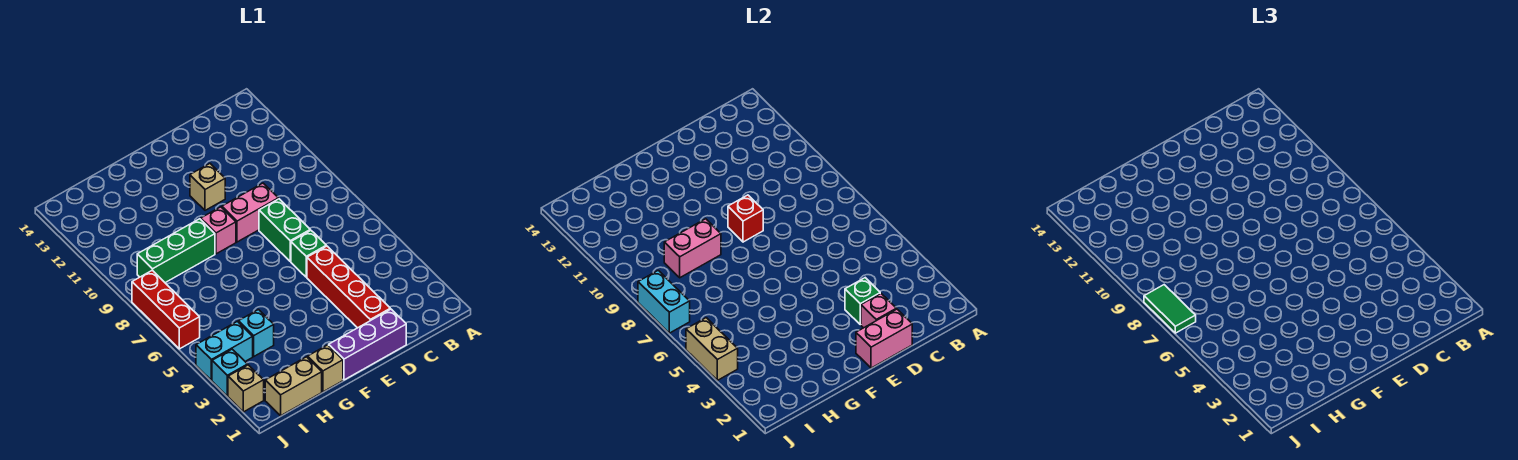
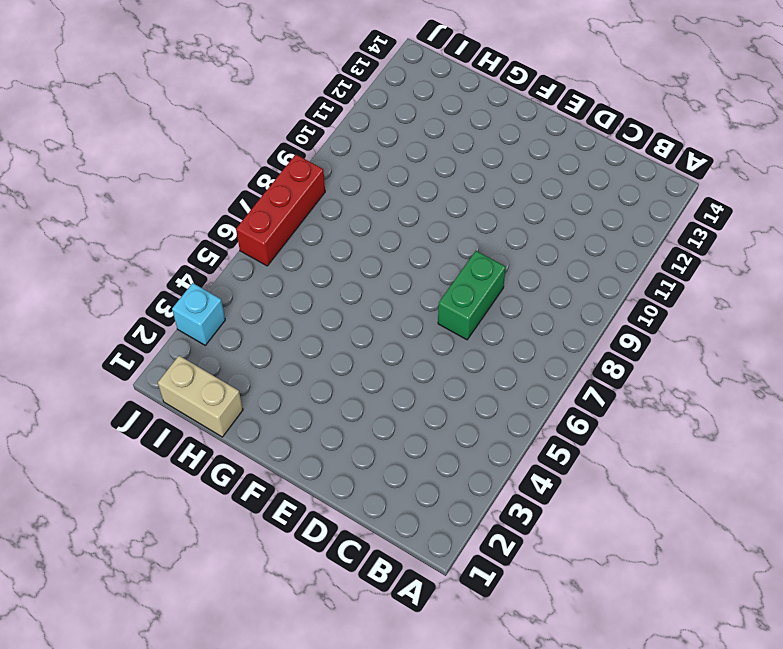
none -> purple 1x3 brick [329,309,406,380]
none -> red 1x4 brick [307,246,390,328]
none -> green 1x1 brick [291,230,326,277]

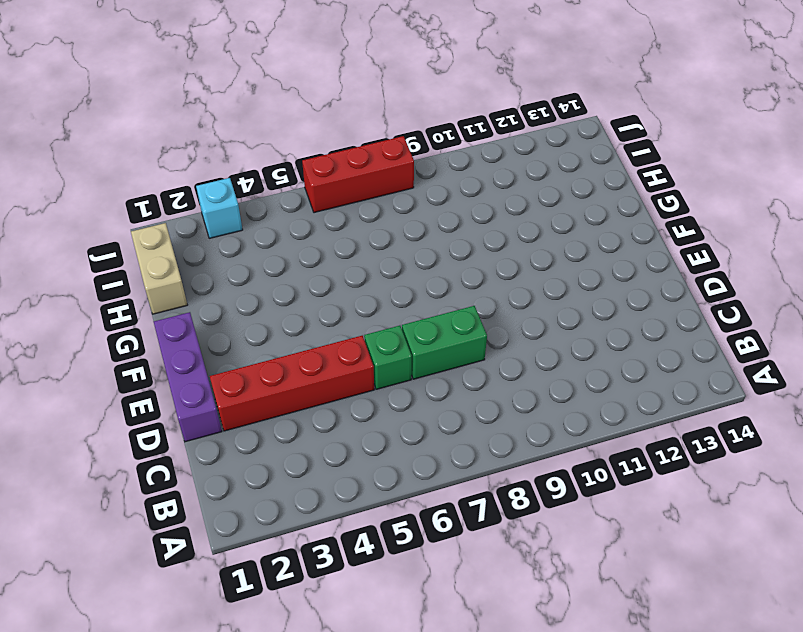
none -> pink 1x2 brick [222,183,278,242]
none -> tan 1x1 brick [190,164,225,210]
none -> pink 1x1 brick [201,207,236,254]

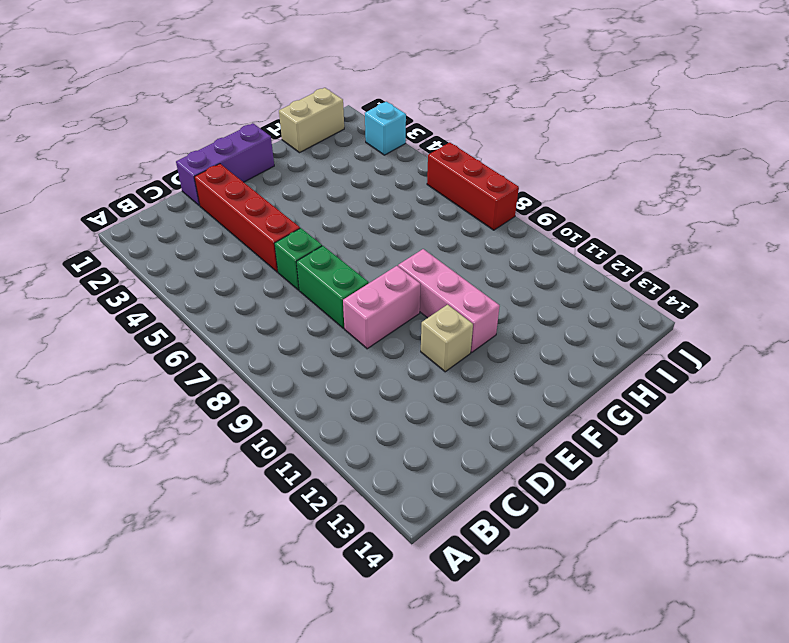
pink 1x3 brick [398,249,500,352] -> pink 1x1 brick [201,207,236,254]
none -> tan 1x1 brick [308,345,343,392]
none -> green 1x3 brick [137,219,215,283]
none -> cyan 1x1 brick [238,310,274,356]

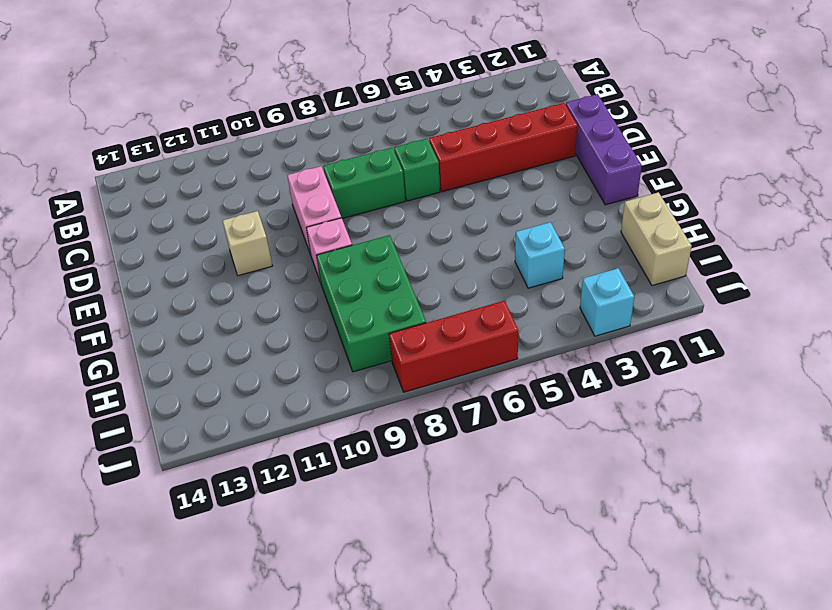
green 2x3 brick [316,235,426,372] -> green 1x3 brick [137,219,215,283]
none -> tan 1x1 brick [308,345,343,392]
none -> cyan 1x2 brick [196,322,253,380]
none -> tan 1x1 brick [228,365,264,412]

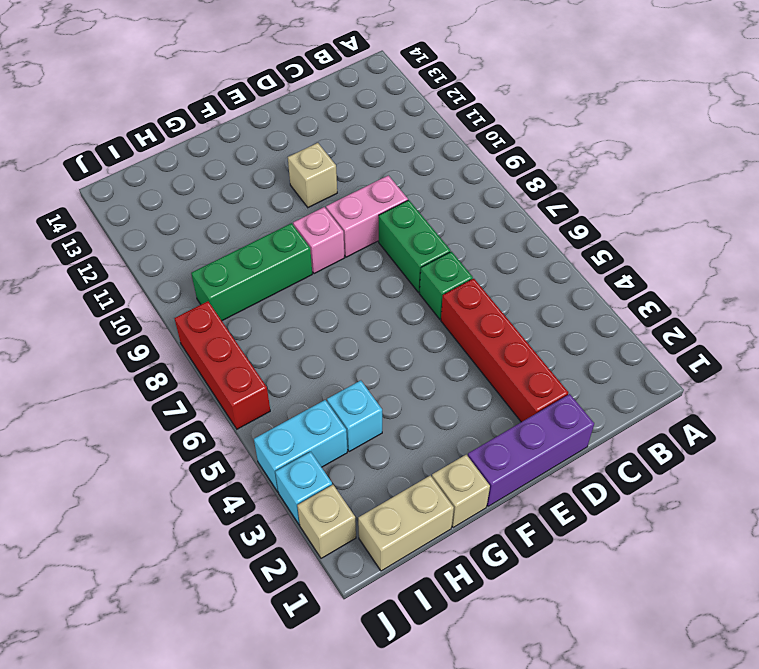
none -> pink 1x2 brick [856,309,912,368]
none -> pink 1x1 brick [861,293,896,328]
none -> green 1x1 brick [845,278,880,325]

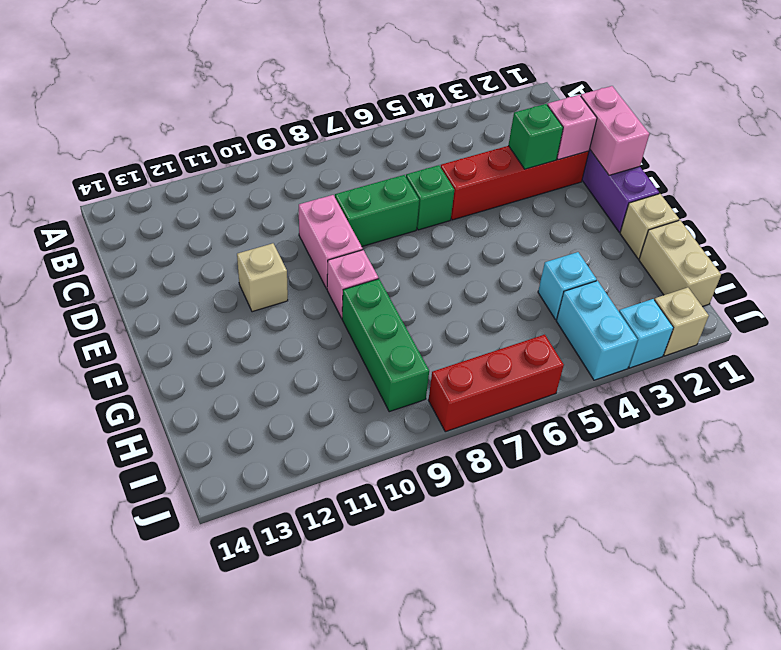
none -> red 1x1 brick [728,195,763,242]
none -> pink 1x2 brick [664,219,721,278]
none -> tan 1x2 brick [686,318,738,380]

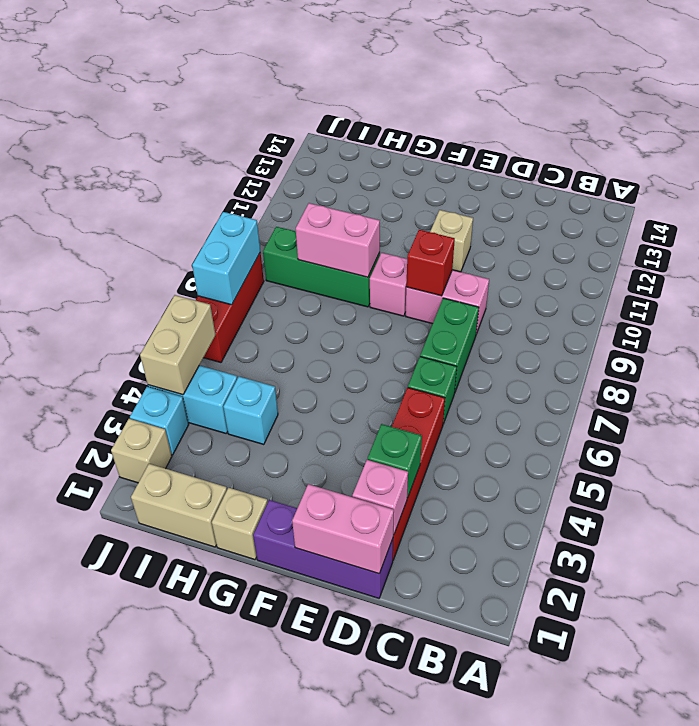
none -> green 1x2 tile [1144,285,1196,333]

